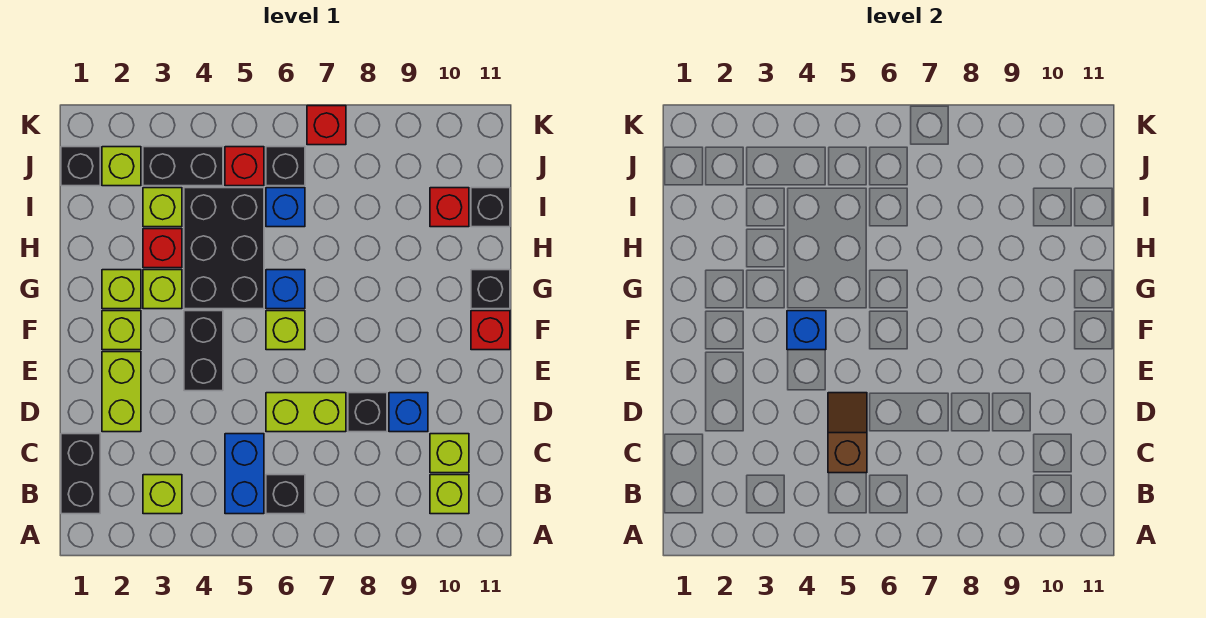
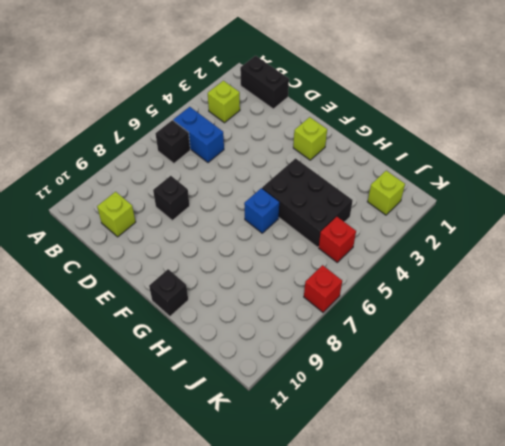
none -> lime 1x1 brick [430,475,469,514]
none -> lime 1x2 brick [102,352,141,432]
none -> lime 1x2 brick [266,393,346,432]
none -> blue 1x1 brick [389,393,428,432]

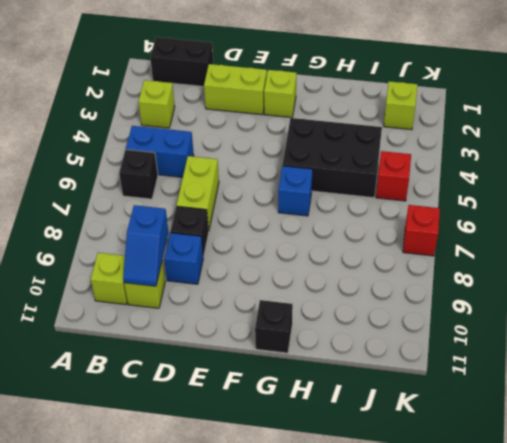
blue 1x2 slope [123,205,169,286] -> none
none -> black 1x2 brick [184,311,223,391]
none -> lime 1x1 brick [266,311,305,350]
none -> red 1x1 brick [471,311,510,350]
none -> lime 1x1 brick [102,270,141,309]

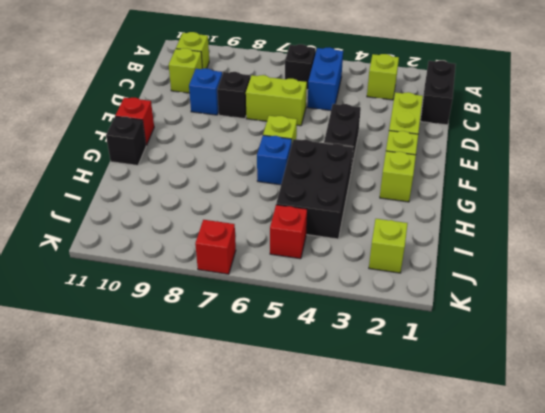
none -> lime 1x1 brick [143,270,182,309]
none -> red 1x1 brick [143,229,182,268]
none -> lime 1x1 brick [143,188,182,227]
none -> blue 1x1 brick [266,188,305,227]

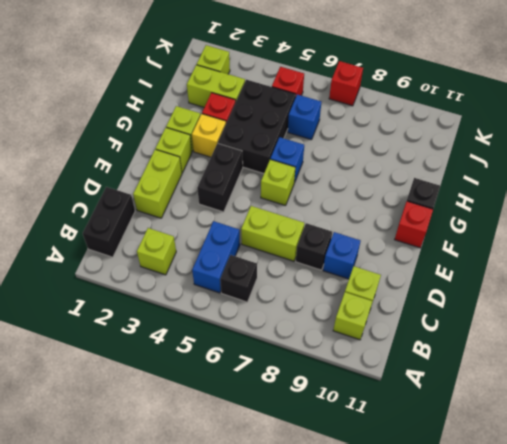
yellow 1x1 brick [192,114,226,157] -> lime 1x1 brick [143,270,182,309]
lime 1x2 brick [187,65,245,107] -> lime 1x1 brick [143,188,182,227]
none -> red 1x1 brick [430,188,469,227]
none -> black 1x1 brick [471,188,510,227]
none -> black 1x1 brick [61,147,100,186]
none -> black 1x2 brick [143,147,223,186]

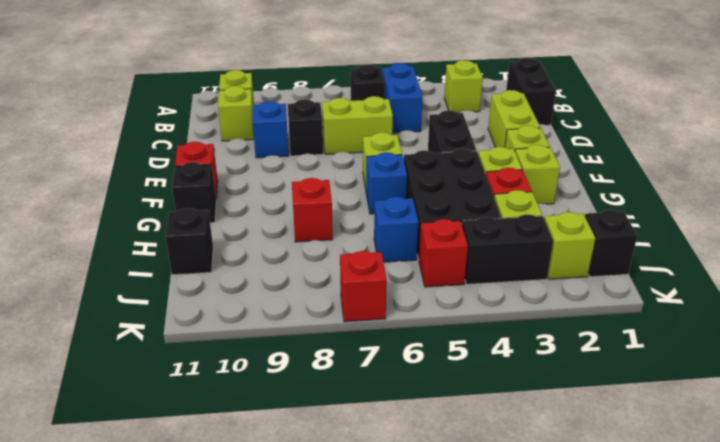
red 1x1 brick [292,178,333,242] -> red 1x1 brick moved to [430,188,469,227]
none -> black 1x1 brick [266,147,305,186]
none -> brown 1x2 slope [828,393,867,473]
none -> blue 1x1 brick [787,311,826,350]

